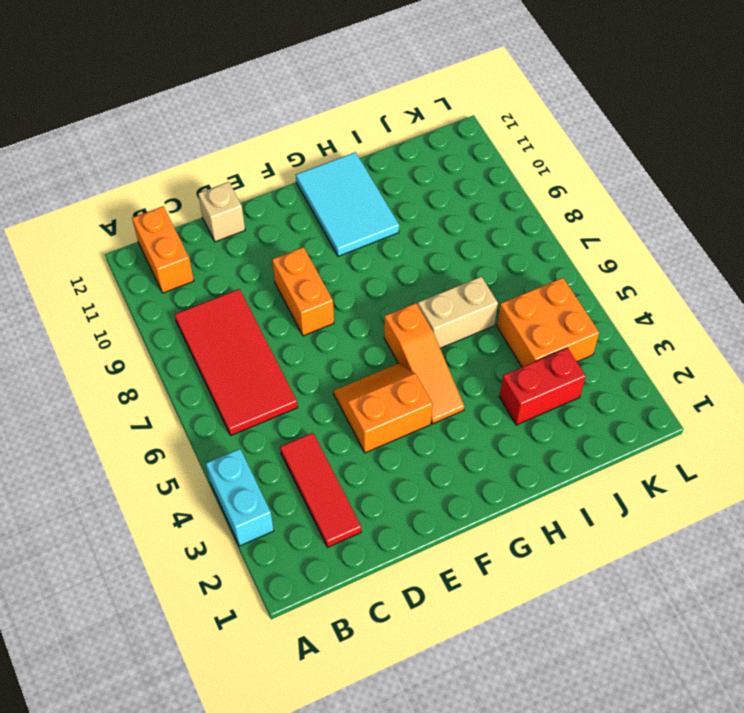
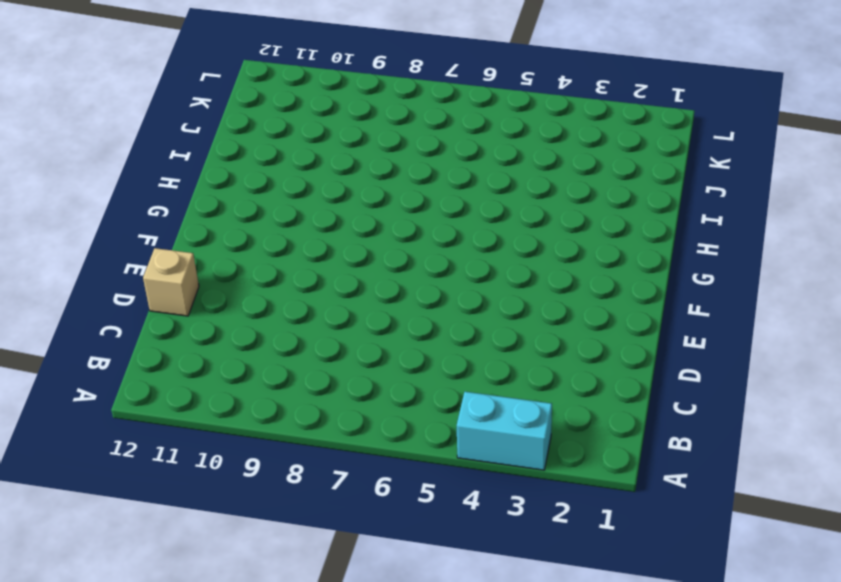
none -> red 2x4 tile [175,289,298,435]
none -> orange 1x2 brick [132,206,194,293]
none -> red 1x3 tile [280,433,361,547]

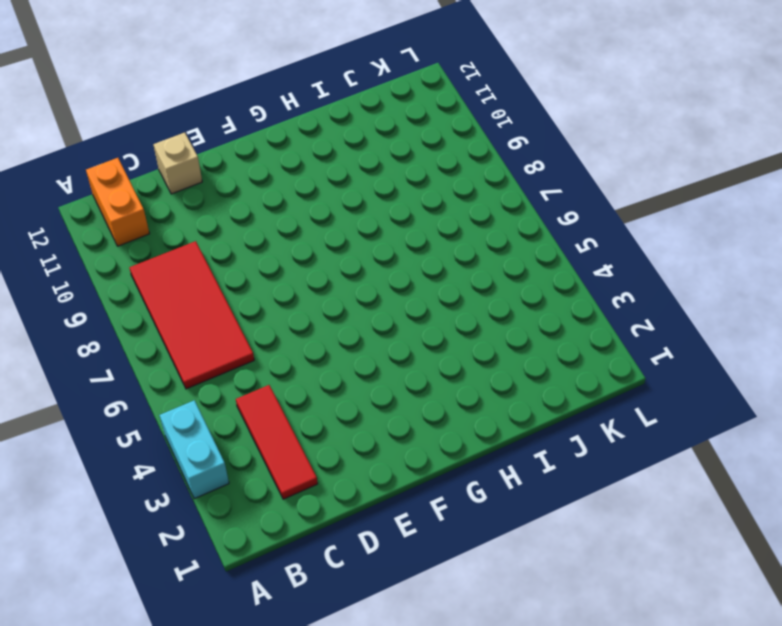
none -> orange 2x2 slope [334,363,433,453]
none -> orange 1x2 brick [272,247,334,336]
none -> orange 1x3 slope [384,303,464,424]

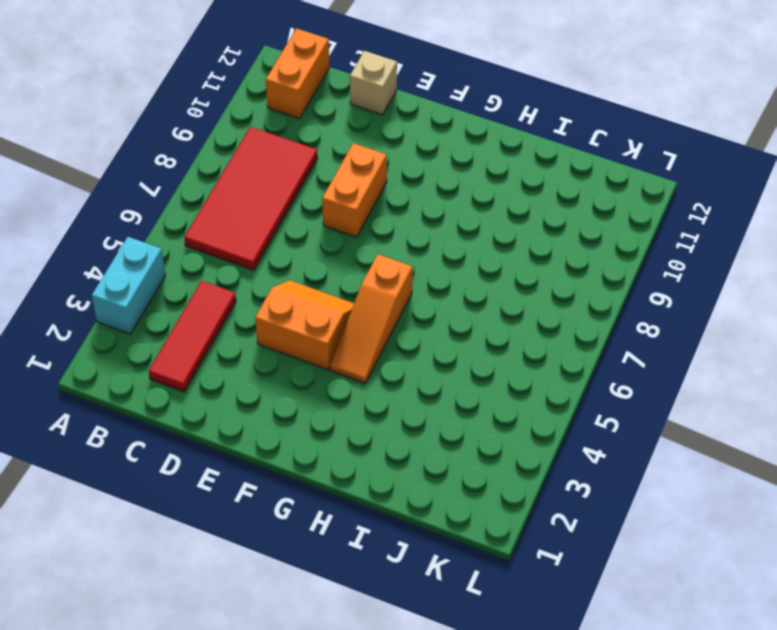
none -> cyan 2x3 tile [296,152,399,256]
none -> tan 1x2 brick [418,277,498,348]
none -> red 1x2 brick [499,348,586,425]

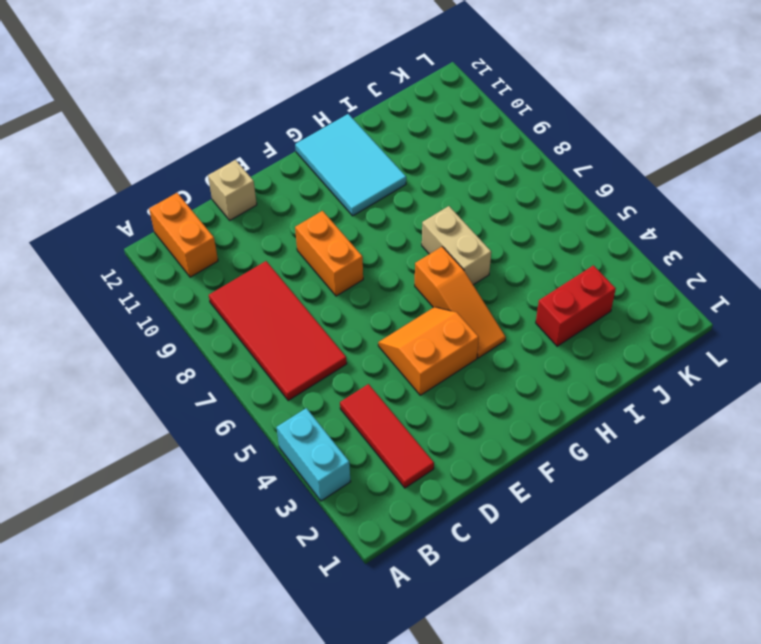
tan 1x2 brick [422,206,491,285] -> tan 1x2 brick turned to [418,277,498,348]
none -> orange 2x2 brick [497,278,599,367]

